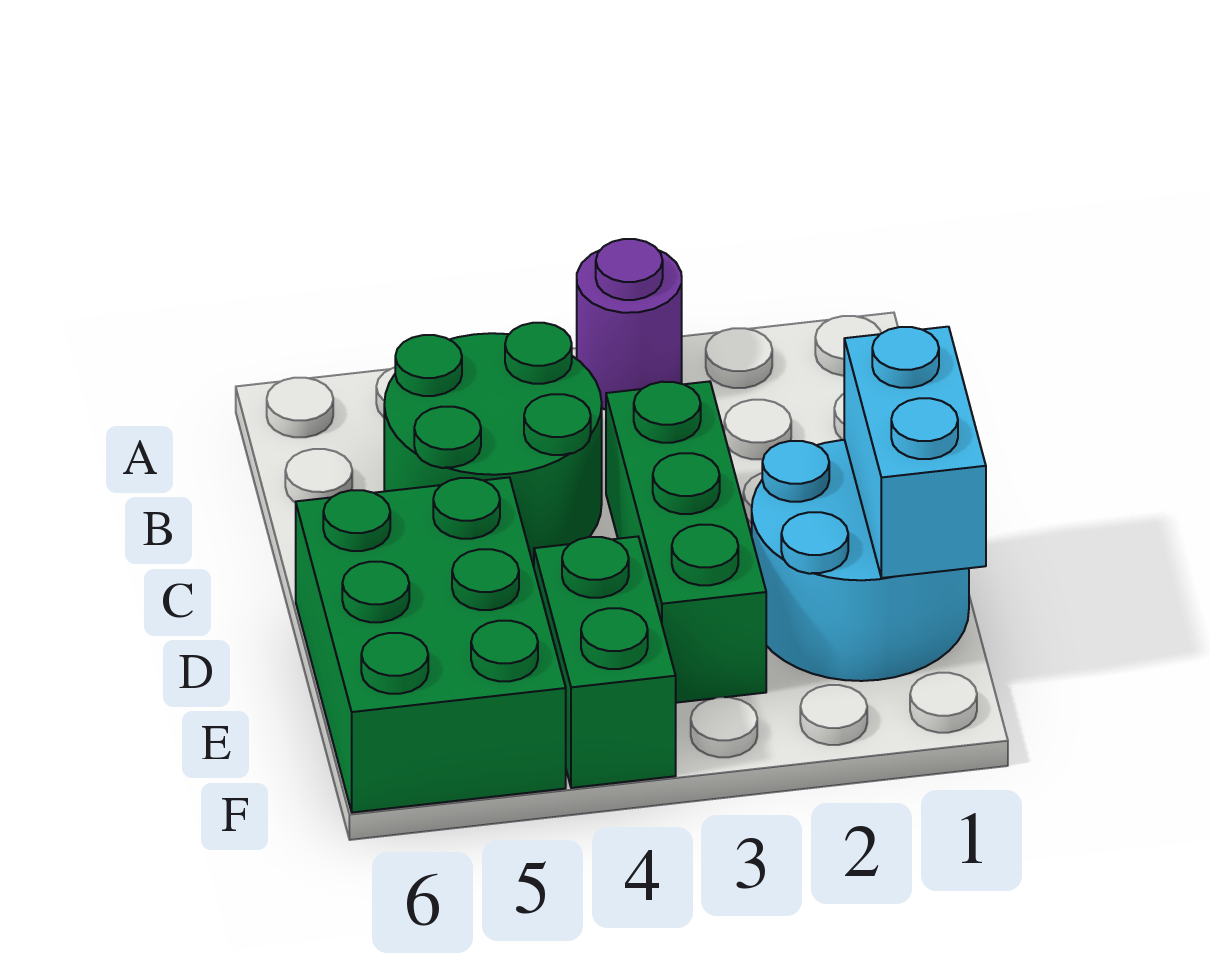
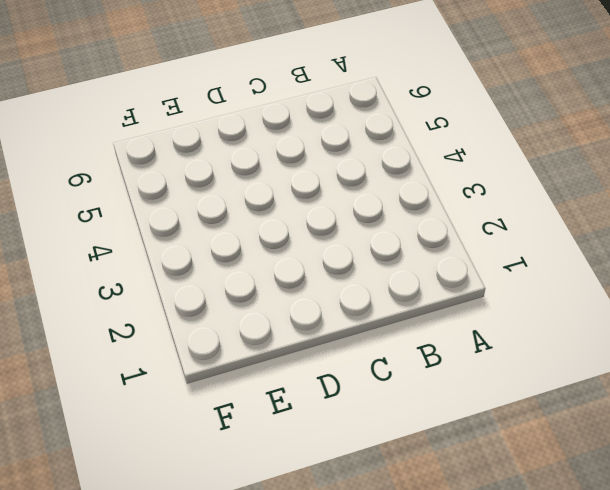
none -> purple 1x1 round brick [577,239,682,410]
none -> green 2x2 round brick [384,323,602,566]

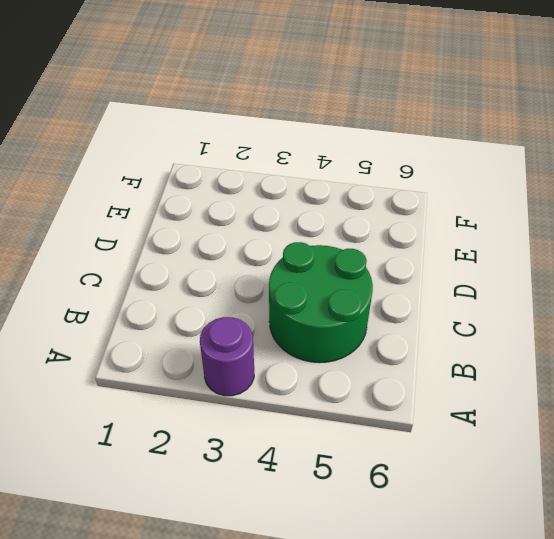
none -> green 1x3 brick [606,381,766,703]
none -> cyan 2x2 round brick [752,440,969,681]

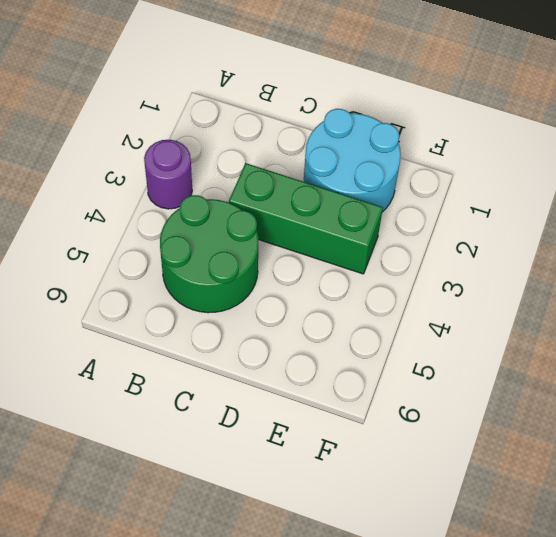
none -> green 2x3 brick [296,477,566,813]
none -> green 1x2 brick [534,537,676,788]

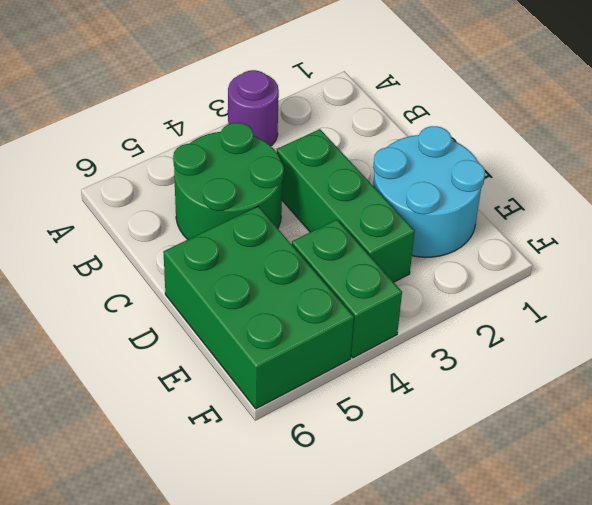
none -> cyan 1x2 brick [844,327,986,578]

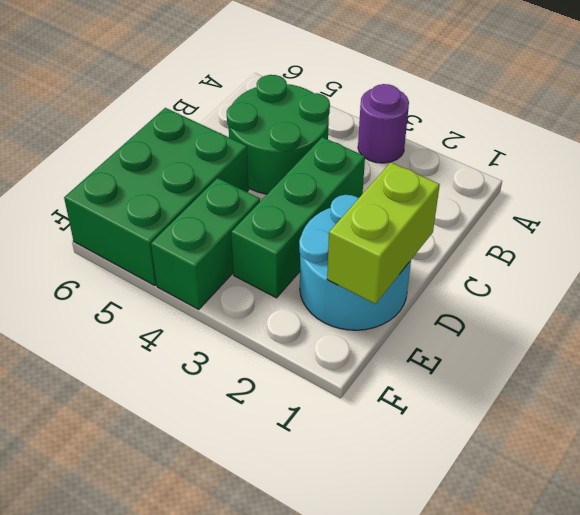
lime 1x2 brick [327,162,440,304] -> cyan 1x2 brick [844,327,986,578]

